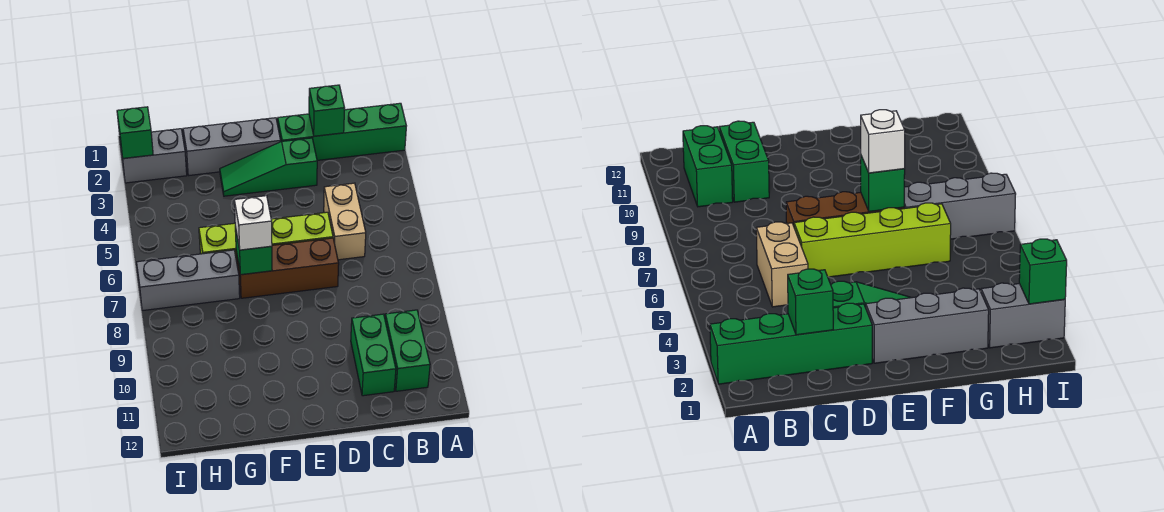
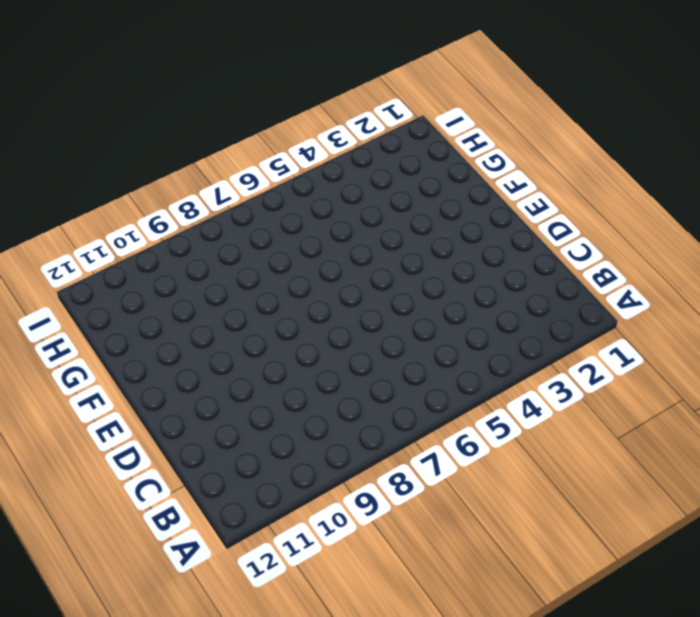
none -> green 1x4 brick [278,103,406,160]
none -> green 1x2 brick [385,310,430,391]
none -> tan 1x2 brick [324,183,366,260]

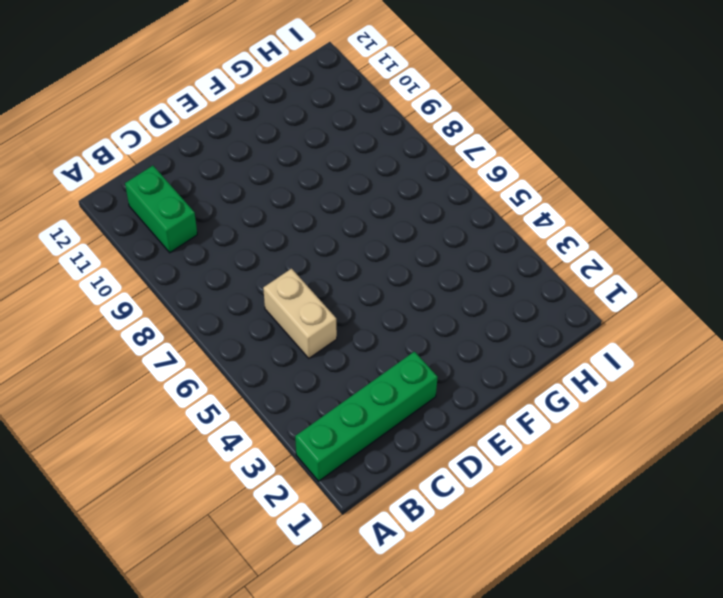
none -> green 1x2 brick [351,314,396,396]
none -> green 1x3 slope [220,138,317,196]
none -> lime 1x4 brick [199,212,333,256]

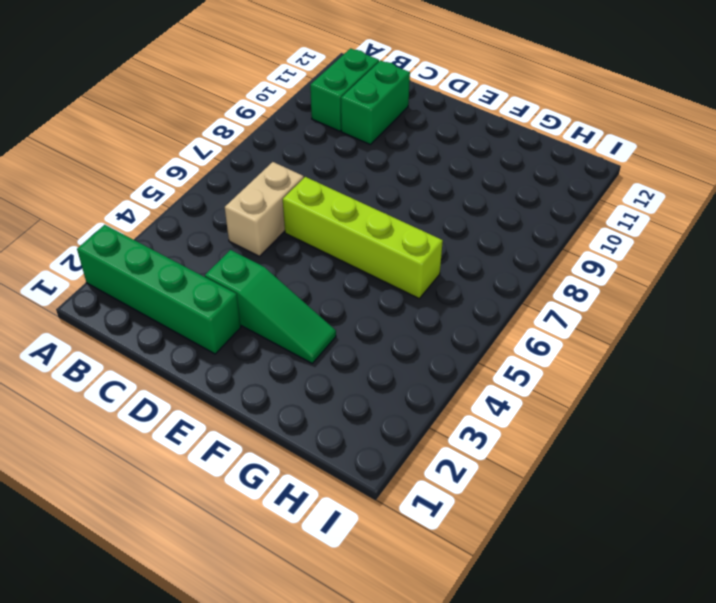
none -> brown 1x3 brick [236,238,339,298]
none -> grey 1x3 brick [183,118,281,175]
none -> grey 1x3 brick [137,250,240,311]

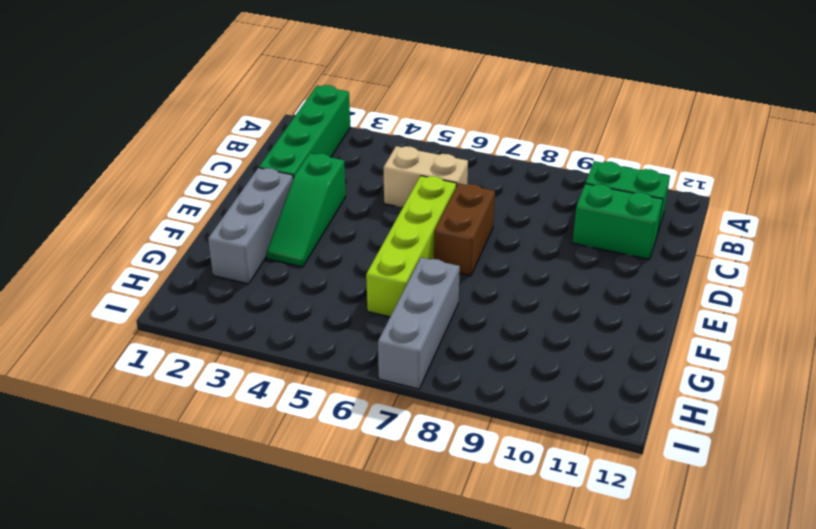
brown 1x2 brick [434,183,495,276] -> brown 1x3 brick [236,238,339,298]
none -> grey 1x2 brick [120,129,187,183]
none -> green 1x1 brick [309,85,345,136]
none -> green 1x1 brick [235,227,272,275]

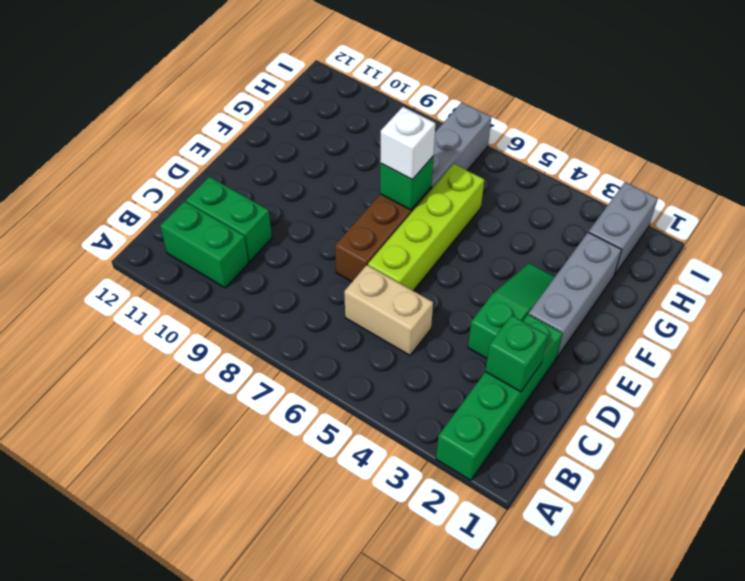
none -> green 1x1 brick [117,107,153,158]

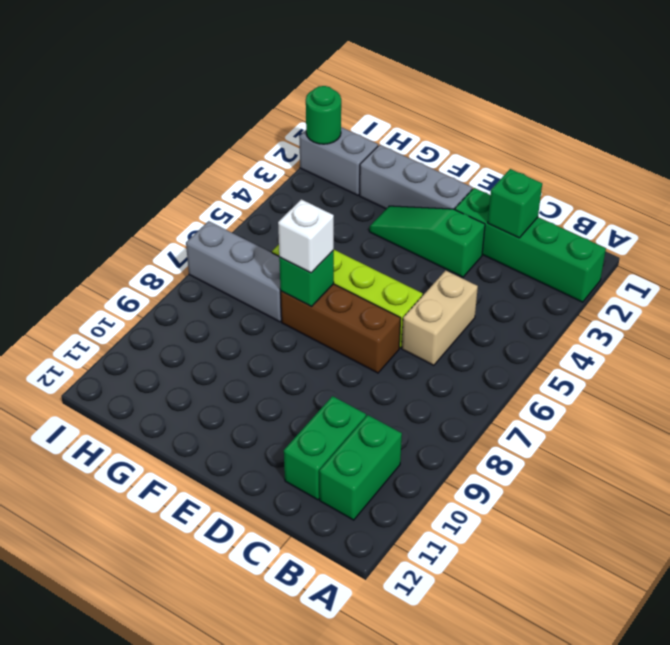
green 1x1 round brick [306,86,341,144] -> green 1x1 brick [117,107,153,158]

